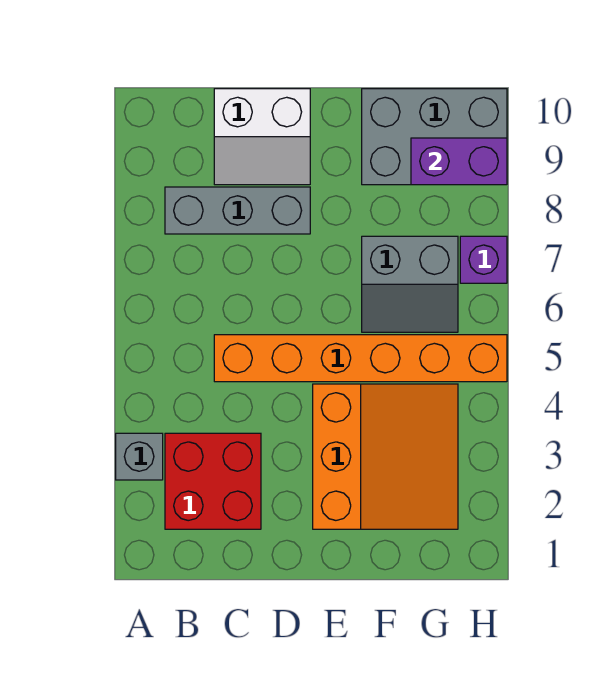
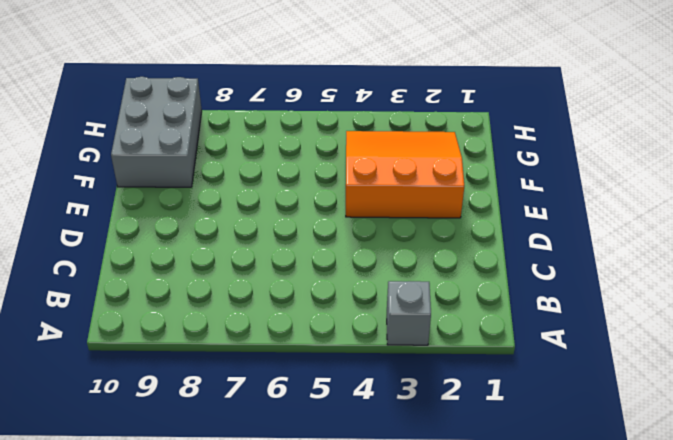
none -> red 2x2 brick [165,433,261,529]
none -> grey 1x3 brick [165,187,310,234]

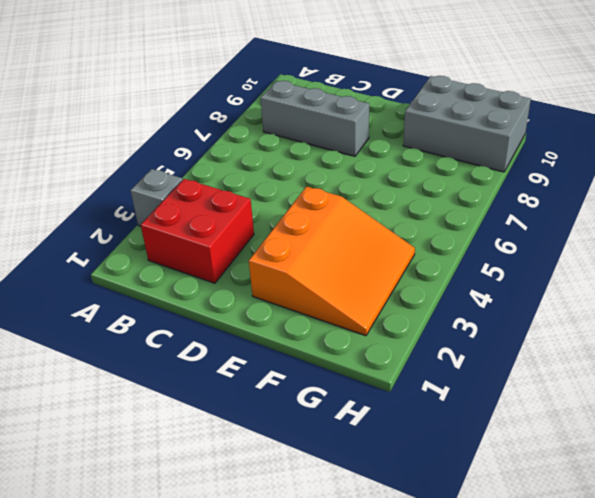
none -> orange 1x6 brick [214,335,507,382]
none -> white 2x2 slope [214,89,310,185]

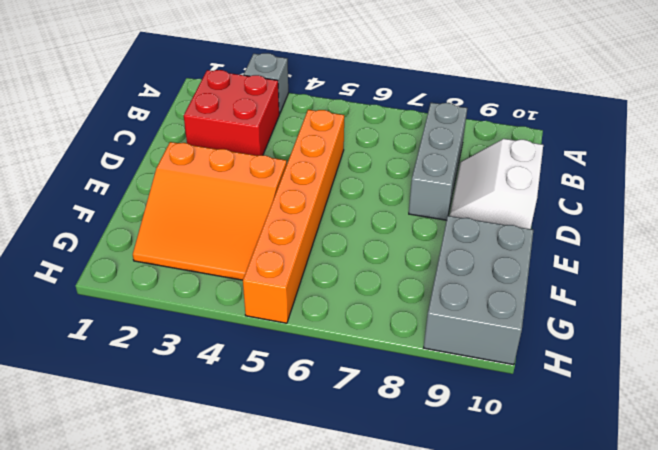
none -> grey 2x2 slope [362,236,458,332]
none -> purple 1x1 brick [460,236,507,283]

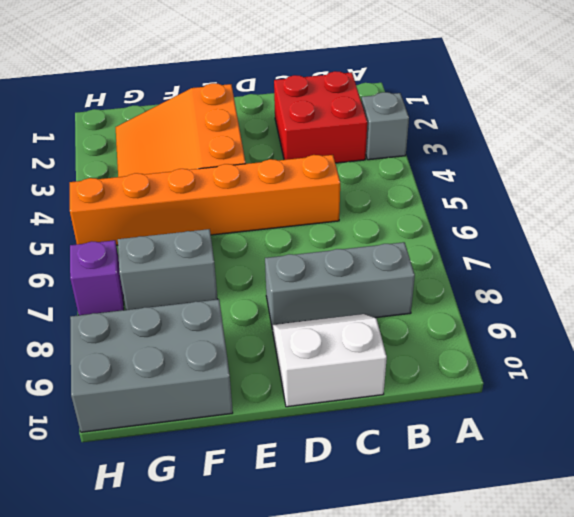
none -> purple 1x2 brick [411,138,507,185]

